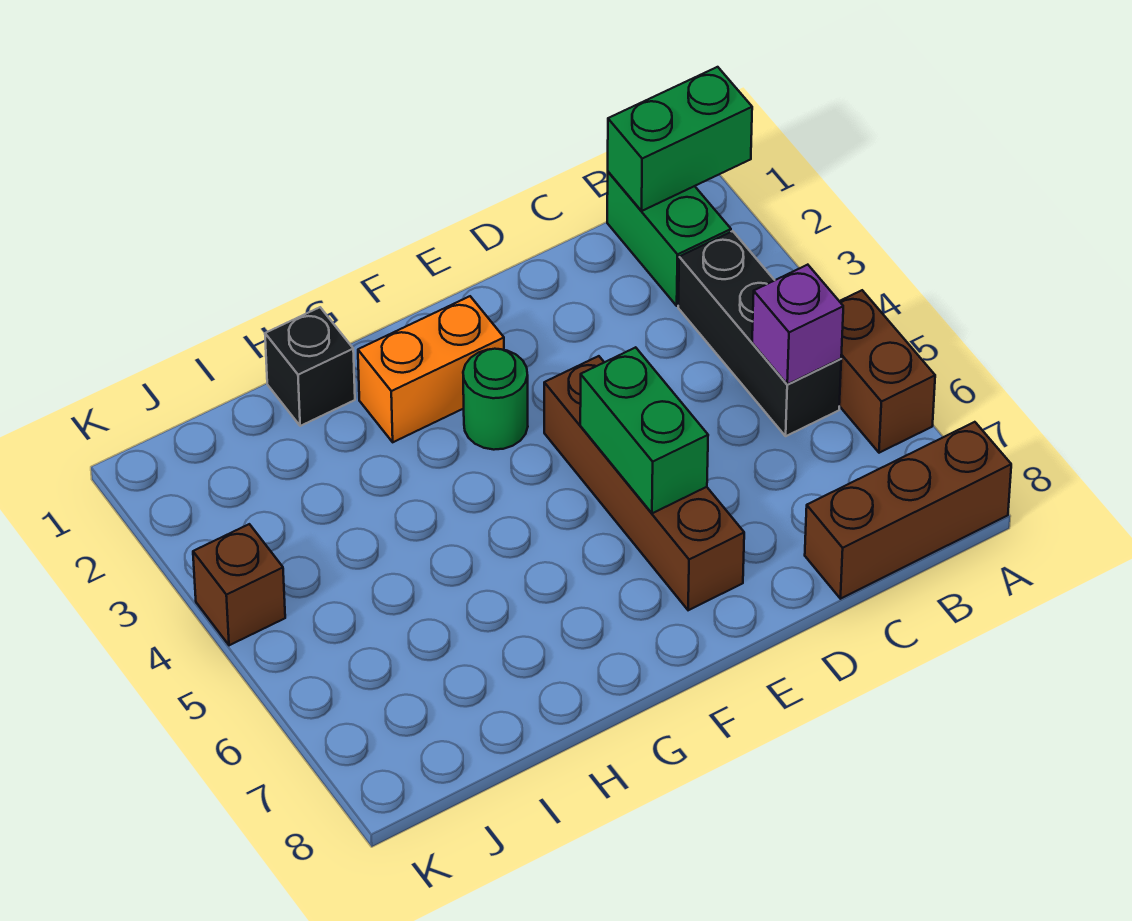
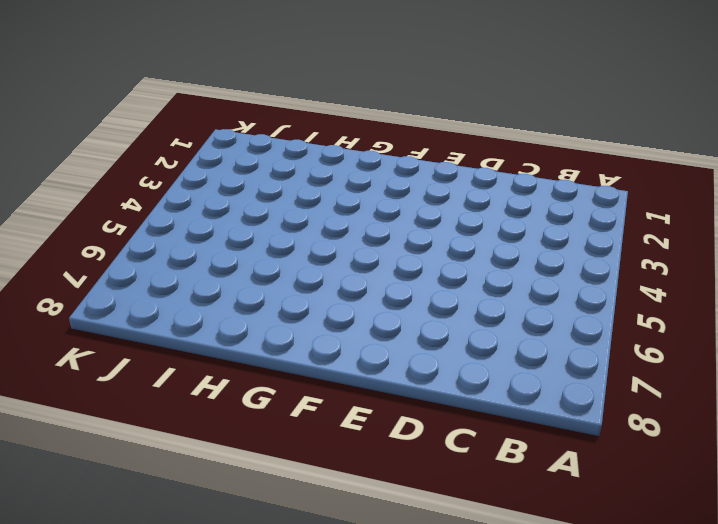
none -> brown 1x2 brick [839,290,935,453]
none -> brown 1x3 brick [805,422,1011,599]
none -> green 1x2 brick [607,172,731,306]

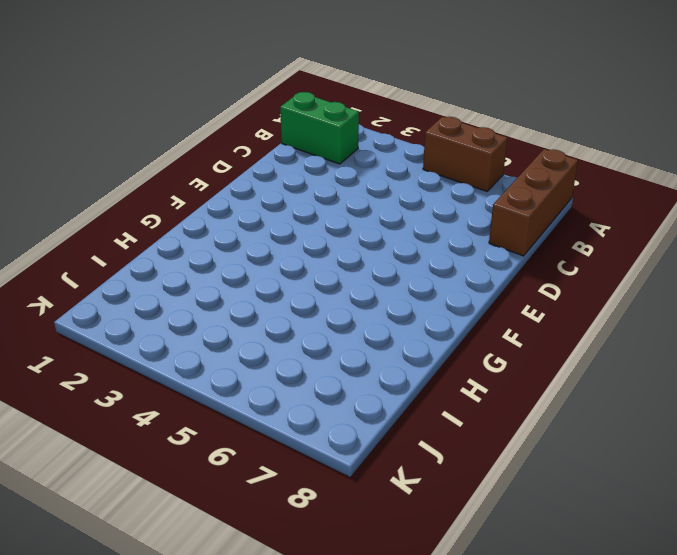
none -> black 1x3 brick [678,231,841,436]
none -> brown 1x4 brick [544,356,744,610]
none -> orange 1x2 brick [358,296,504,442]

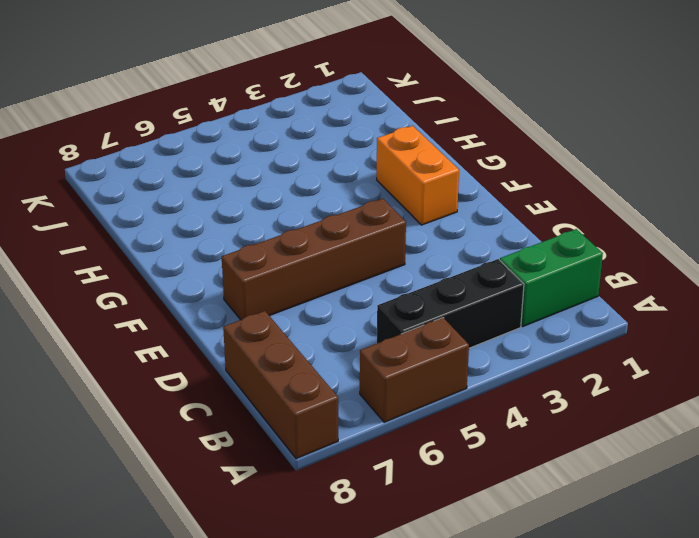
none -> green 1x1 round brick [463,349,528,450]
none -> black 1x1 brick [265,307,355,426]
none -> brown 1x1 brick [193,524,285,645]

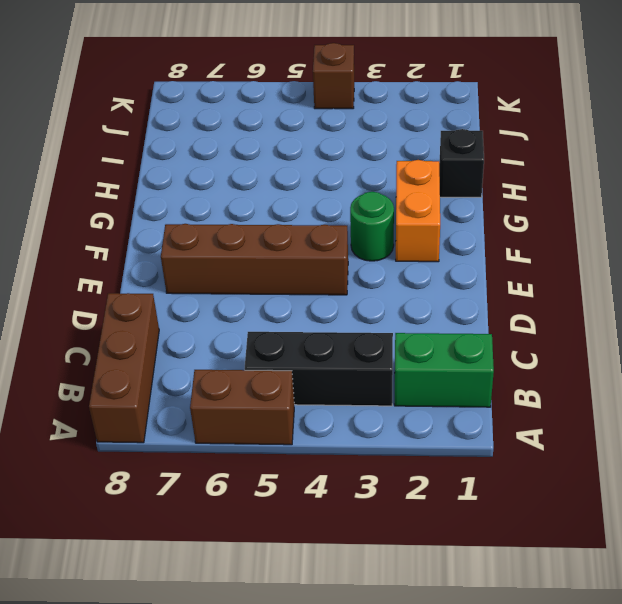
none -> green 1x2 brick [608,67,752,211]
none -> purple 1x1 brick [752,265,843,384]
none -> green 1x2 brick [580,347,708,513]

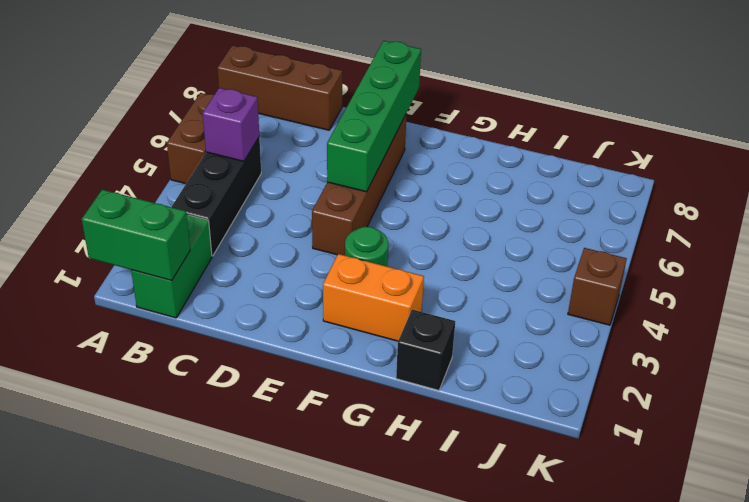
green 1x4 brick [327,41,421,192] -> green 1x2 brick [580,347,708,513]

